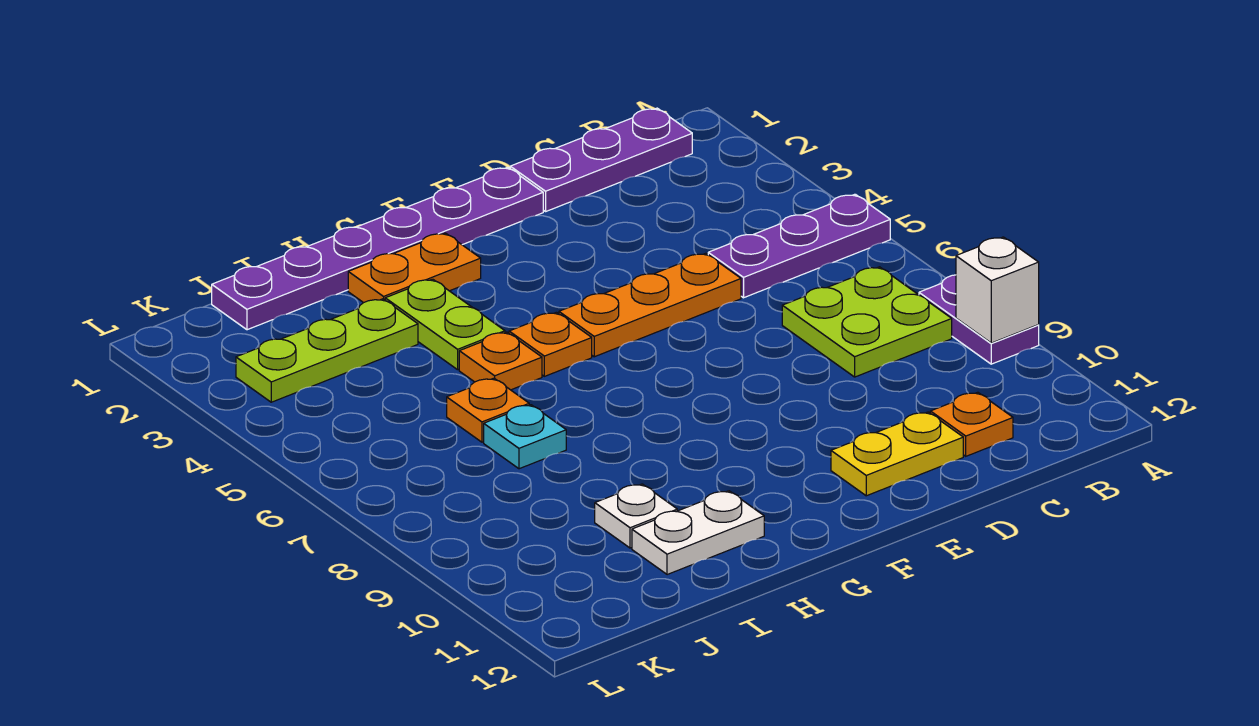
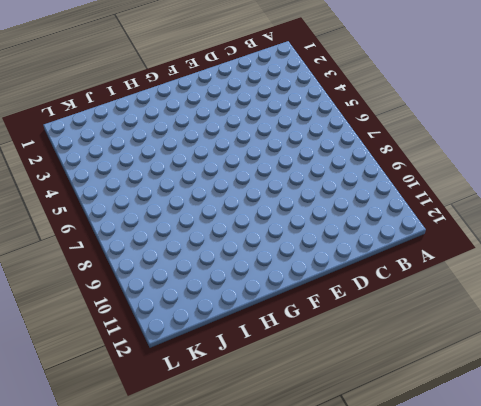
none -> purple 1x3 plate [708,194,890,298]
none -> purple 1x2 plate [919,275,1039,364]
none -> purple 1x3 plate [510,108,692,211]

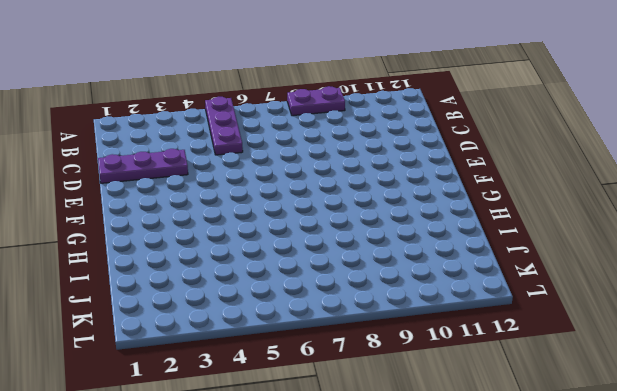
purple 1x3 plate [98,149,188,183] -> purple 1x3 plate turned to [510,108,692,211]
none -> lime 2x2 plate [782,267,952,377]
none -> orange 1x1 plate [930,392,1013,456]
none -> orange 1x3 plate [559,253,741,357]

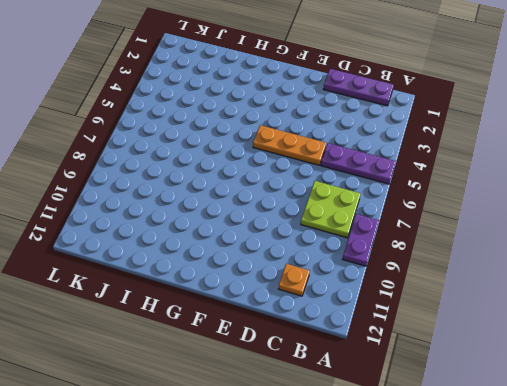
none -> yellow 1x2 plate [831,412,963,496]
none -> purple 1x6 plate [212,167,543,330]
none -> orange 1x2 plate [348,233,481,303]

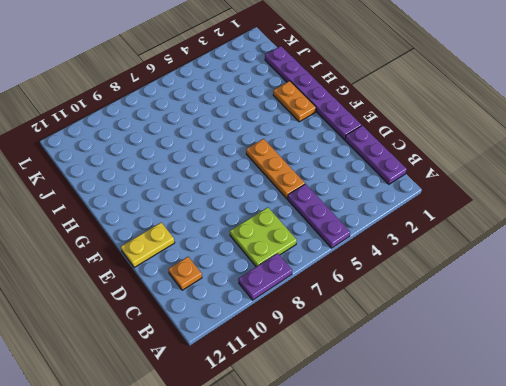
yellow 1x2 plate [121,223,175,268] -> yellow 1x2 plate turned to [831,412,963,496]
none -> orange 1x1 plate [509,312,592,376]
none -> lime 1x2 plate [385,279,505,370]
none -> orange 1x1 plate [459,332,542,390]

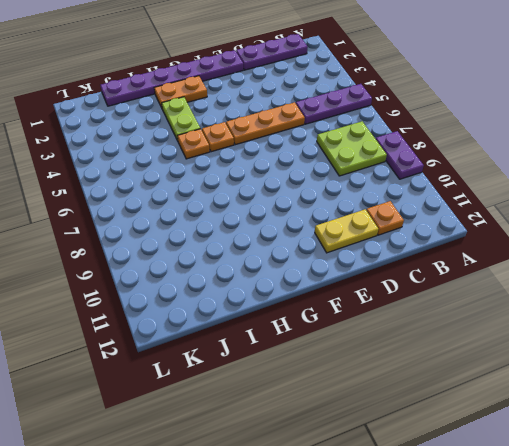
none -> white 1x2 plate [632,491,764,575]
none -> lime 1x3 plate [236,299,418,402]
none -> orange 1x1 plate [447,378,529,442]

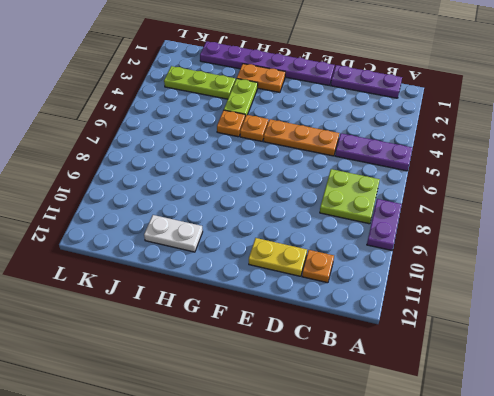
none -> orange 1x1 plate [447,378,529,442]
none -> cyan 1x1 plate [484,405,566,469]
none -> white 1x1 plate [595,484,677,548]

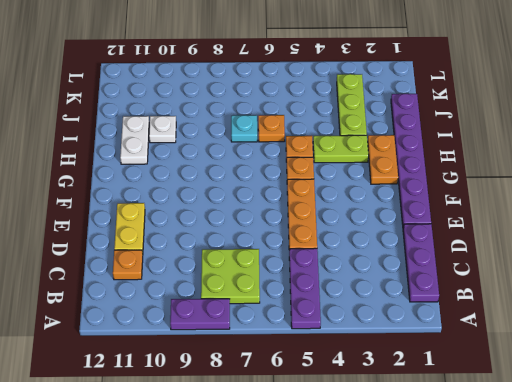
none -> white 1x1 brick [956,237,1039,343]

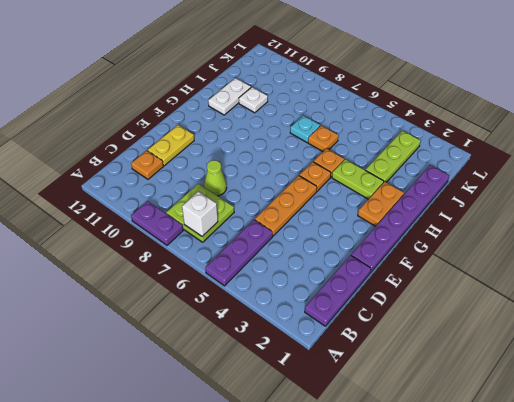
white 1x1 brick [182,191,218,236] -> white 1x1 brick moved to [956,237,1039,343]
lime 1x1 cone [204,160,227,196] -> none

